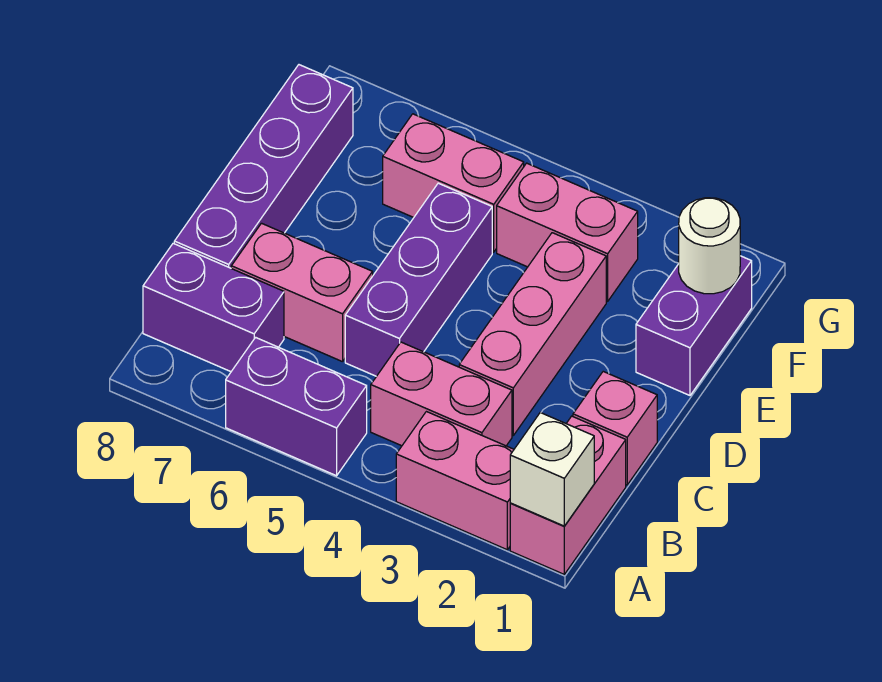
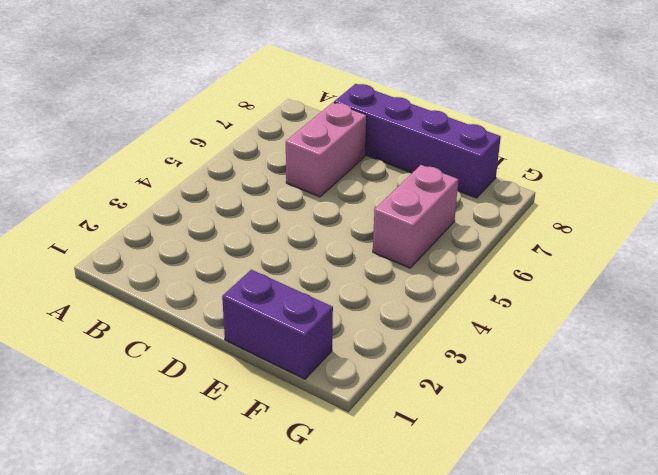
none -> pink 1x2 brick [510,416,626,574]
none -> pink 1x2 brick [396,412,514,550]
none -> purple 1x2 brick [226,337,367,476]

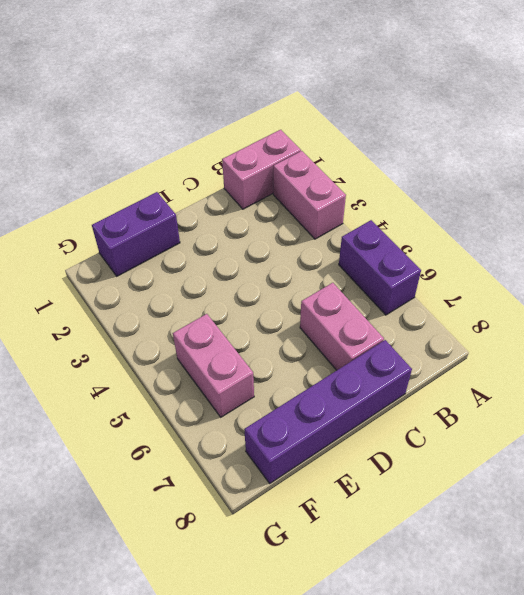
none -> pink 1x2 brick [371,342,512,446]
none -> purple 1x2 brick [143,243,284,372]
none -> pink 1x1 brick [573,372,657,485]

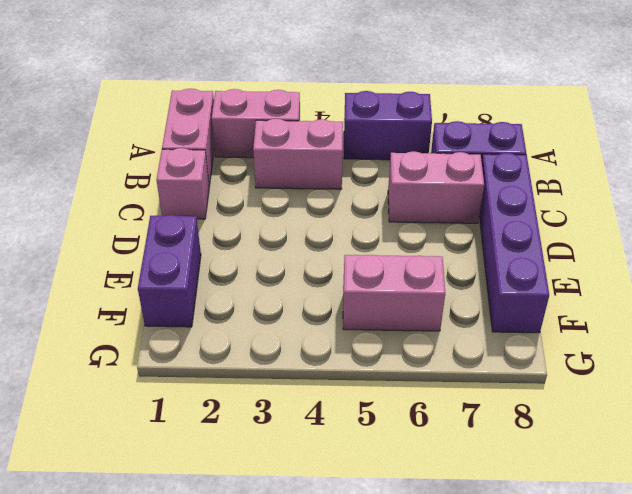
none -> pink 1x3 brick [459,233,606,435]
none -> purple 1x3 brick [345,183,492,376]
none -> pink 1x2 brick [497,163,638,301]

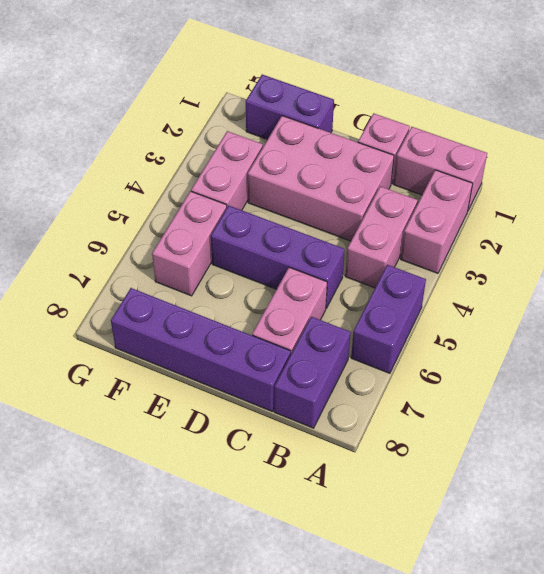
pink 2x3 brick [248,116,394,241] -> pink 1x3 brick [459,233,606,435]
none -> white 1x1 brick [510,413,594,526]
none -> white 1x1 round brick [679,198,740,294]

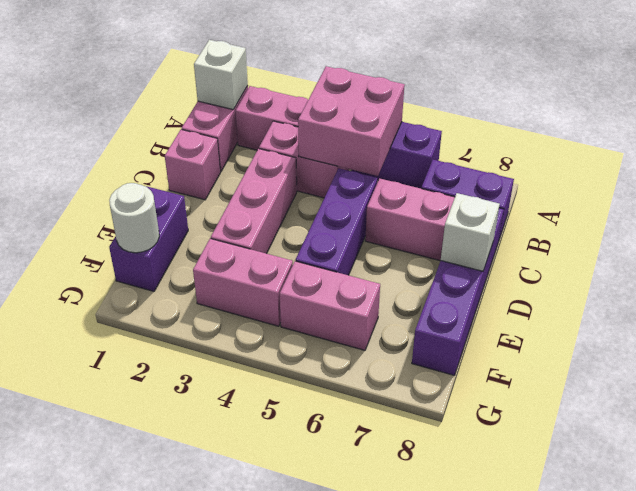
pink 2x2 brick [298,66,405,176] -> none
white 1x1 brick [441,193,500,271] -> none

